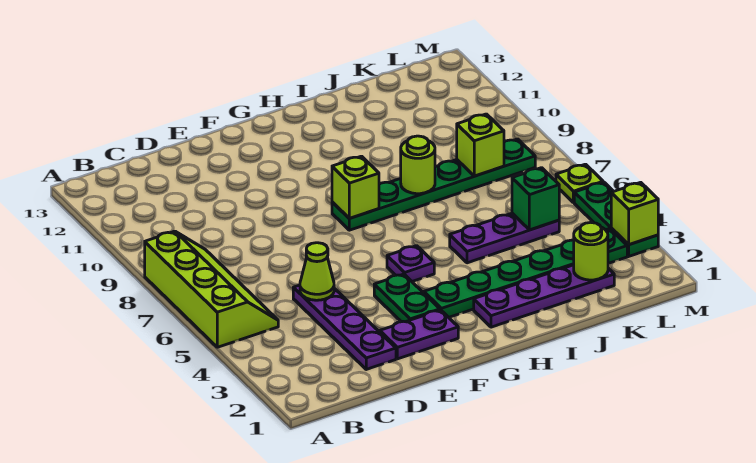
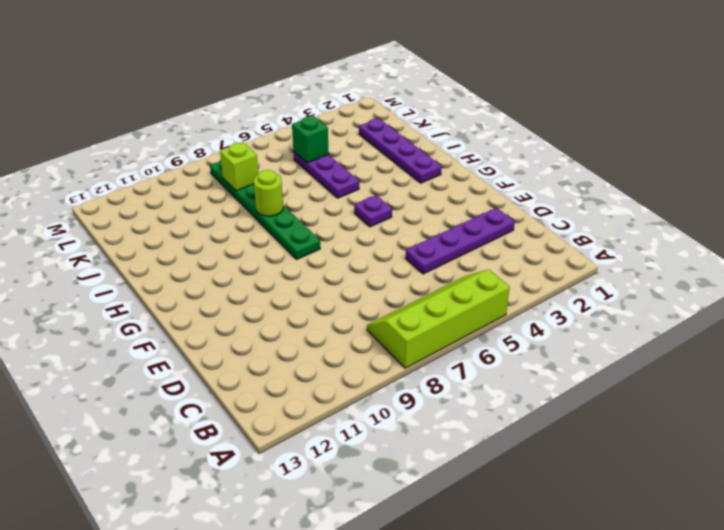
none -> purple 1x2 plate [380,310,458,359]
none -> green 1x2 plate [374,274,440,322]
none -> green 1x6 plate [424,229,627,317]

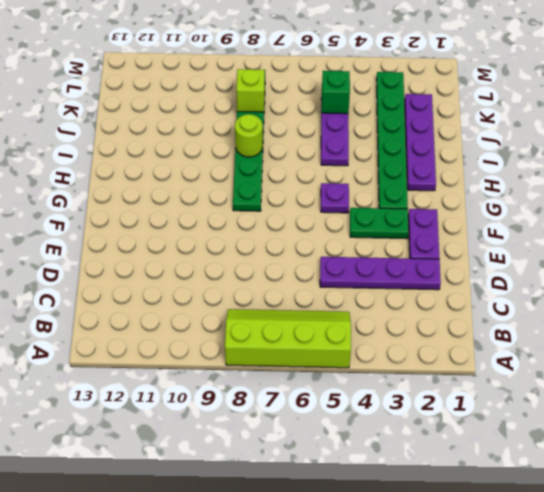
none -> green 1x3 plate [574,182,658,256]
none -> lime 1x1 plate [556,164,603,203]
none -> lime 1x1 cone [300,243,334,300]

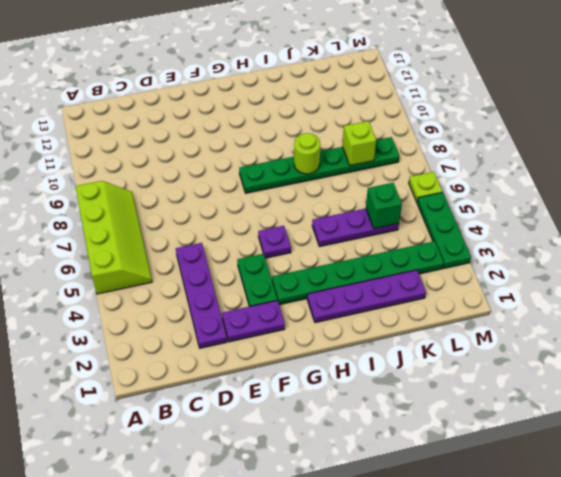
none -> lime 1x1 cone [300,243,334,300]
none -> lime 1x1 brick [332,156,379,218]
none -> lime 1x1 round brick [574,222,608,280]

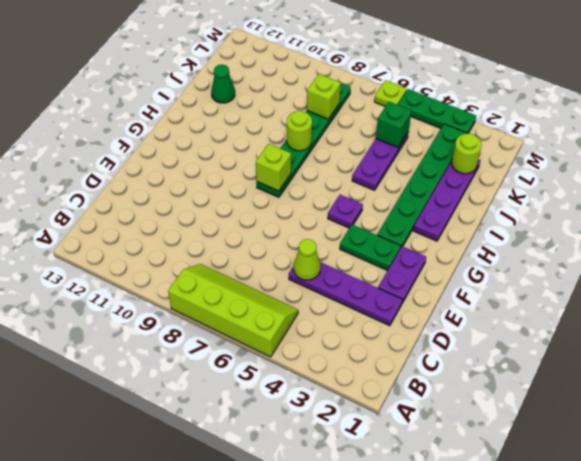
green 1x1 cone [211,64,235,103] -> none
none -> lime 1x1 brick [611,182,658,245]

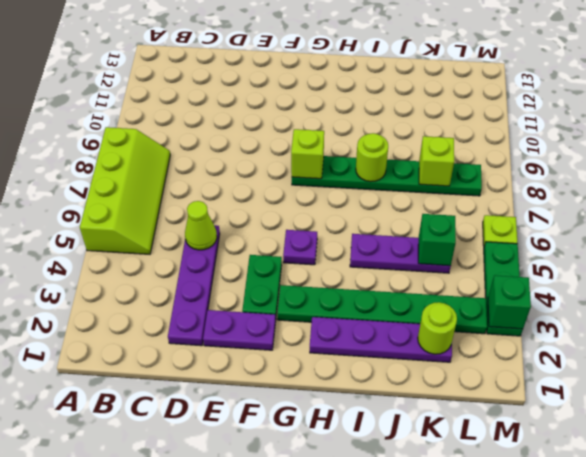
green 1x1 brick [488,275,531,329] -> lime 1x1 brick [611,182,658,245]

